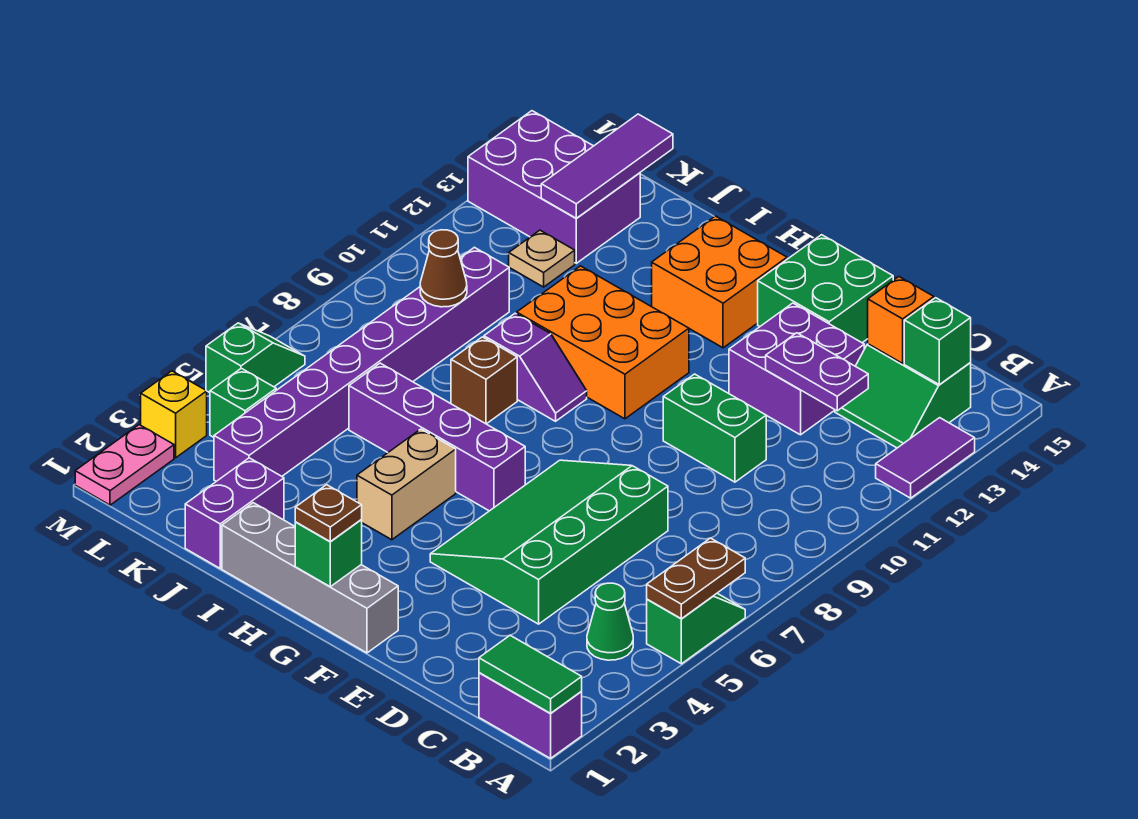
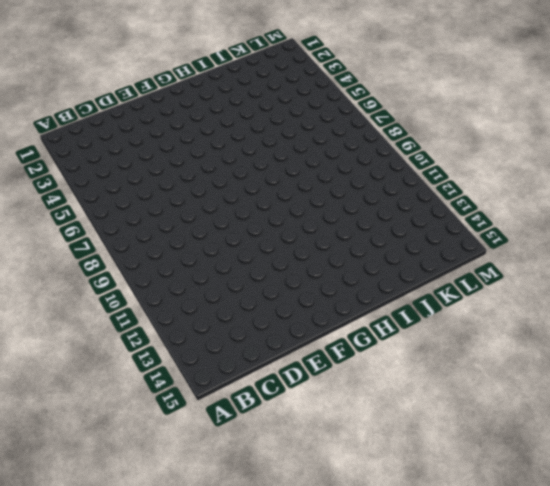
none -> purple 1x2 brick [479,673,582,758]
none -> green 1x2 slope [647,594,745,664]
none -> purple 1x2 tile [876,418,975,498]
none -> green 1x1 cone [587,583,633,660]

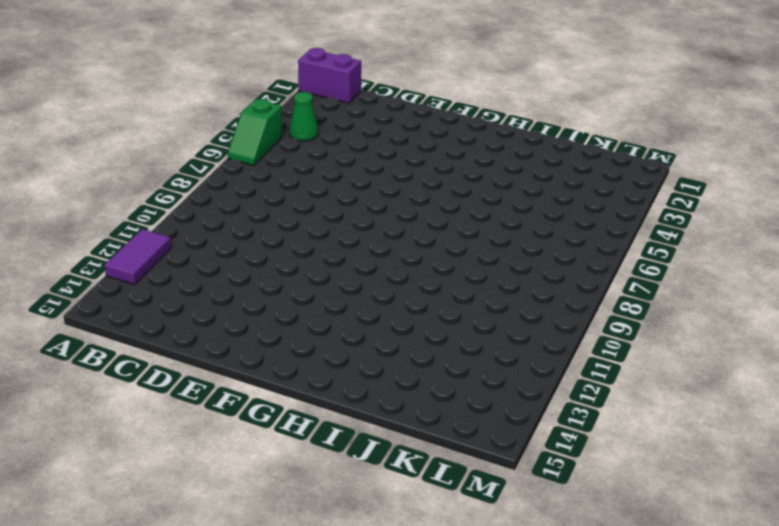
none -> green 2x2 slope [835,344,971,448]
none -> green 3x4 slope [430,460,668,624]
none -> green 1x2 brick [663,374,766,482]
none -> purple 2x2 brick [729,303,864,435]

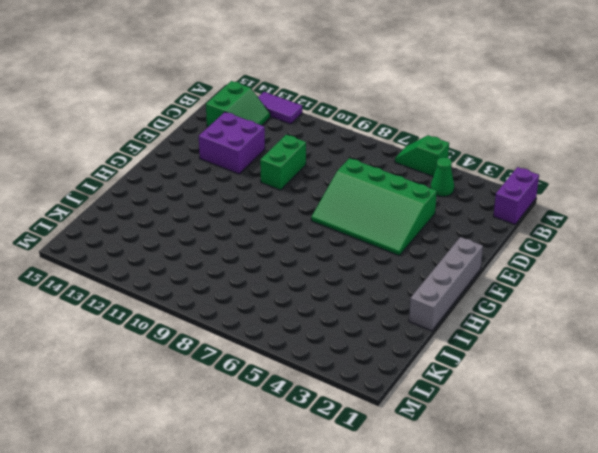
none -> green 2x2 brick [758,235,893,343]
none -> purple 1x4 brick [349,363,525,511]
none -> orange 2x3 brick [517,266,689,419]
none -> orange 2x2 brick [652,216,787,348]

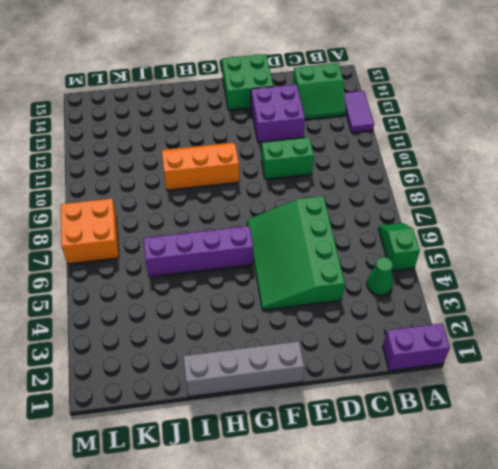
orange 2x3 slope [162,143,239,190] -> orange 2x3 brick [517,266,689,419]
orange 2x2 brick [61,199,119,264] -> orange 2x2 brick moved to [652,216,787,348]
none -> tan 1x2 brick [357,429,456,540]
none -> purple 1x2 slope [484,313,587,421]
none -> brown 1x1 brick [451,337,517,424]
none -> purple 1x2 brick [185,458,284,568]

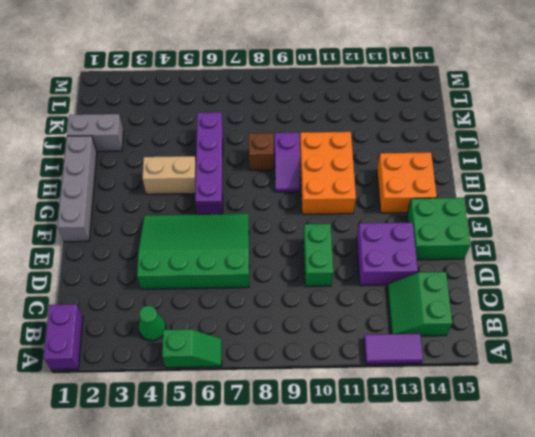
grey 1x2 brick [67,114,124,151] -> purple 1x2 brick [185,458,284,568]
none -> purple 1x8 brick [214,247,509,481]
none -> tan 1x1 plate [509,230,575,287]
none -> purple 2x3 brick [468,111,640,263]
none -> green 1x1 brick [210,368,276,437]

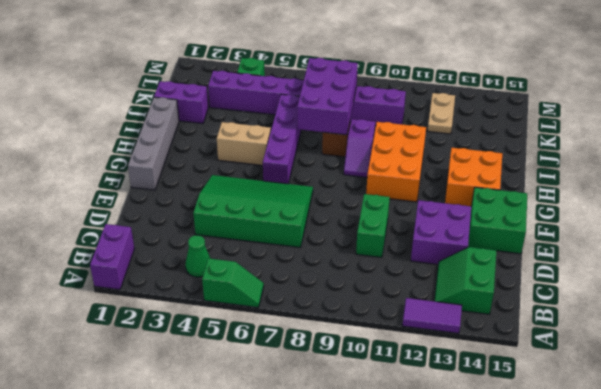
purple 2x3 brick [297,58,358,135] -> purple 2x3 brick moved to [468,111,640,263]
tan 1x2 plate [428,93,455,134] -> tan 1x1 plate [509,230,575,287]
none -> pink 1x2 plate [75,425,174,505]
none -> yellow 1x1 brick [141,371,207,458]
none -> green 1x2 slope [206,323,305,393]
none -> green 1x2 tile [479,635,582,714]

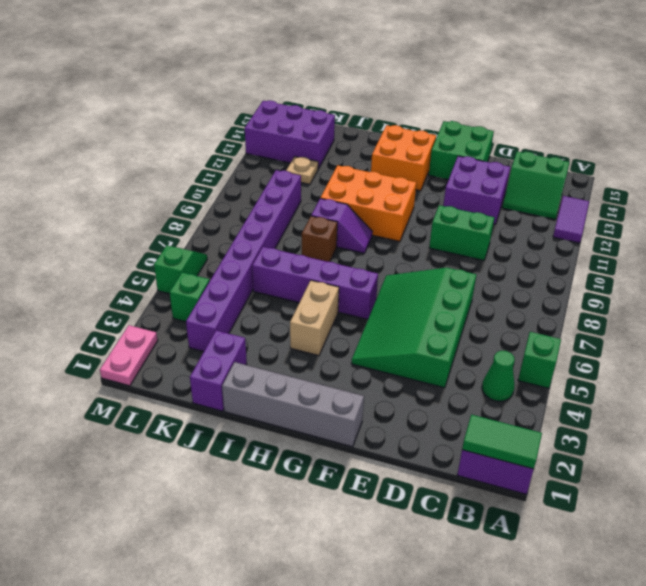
none -> yellow 1x1 brick [141,371,207,458]
none -> brown 1x2 plate [647,538,745,619]
none -> green 1x1 brick [904,298,971,384]
none -> purple 1x2 plate [766,333,868,411]

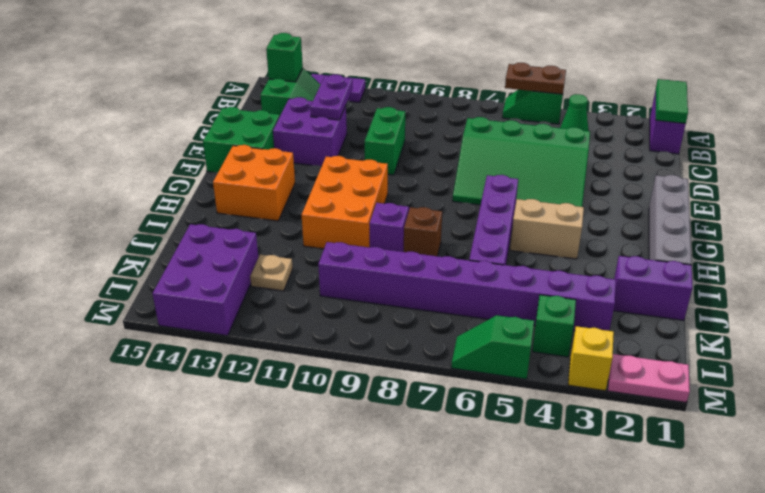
none -> orange 1x1 brick [868,277,934,363]
none -> green 1x1 brick [295,520,362,587]
none -> brown 1x1 cone [420,230,467,307]
none -> purple 1x3 tile [541,114,673,218]

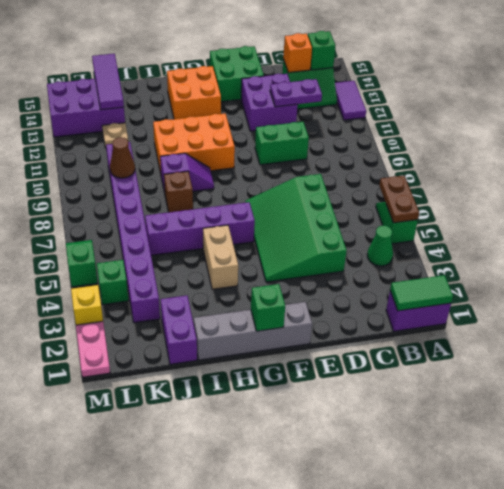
none -> brown 1x1 plate [295,485,362,541]

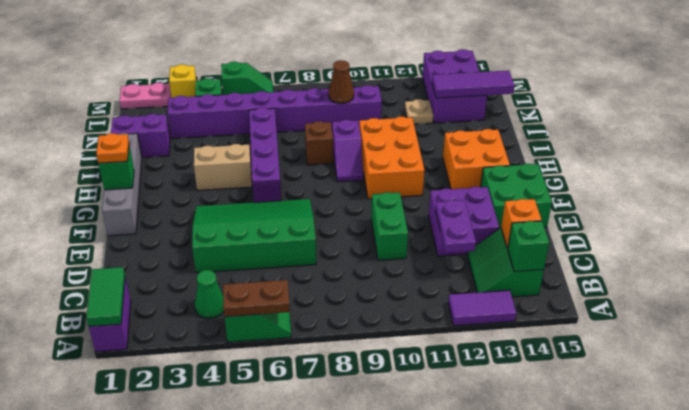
orange 1x1 plate [96,133,129,163] -> brown 1x1 plate [295,485,362,541]

